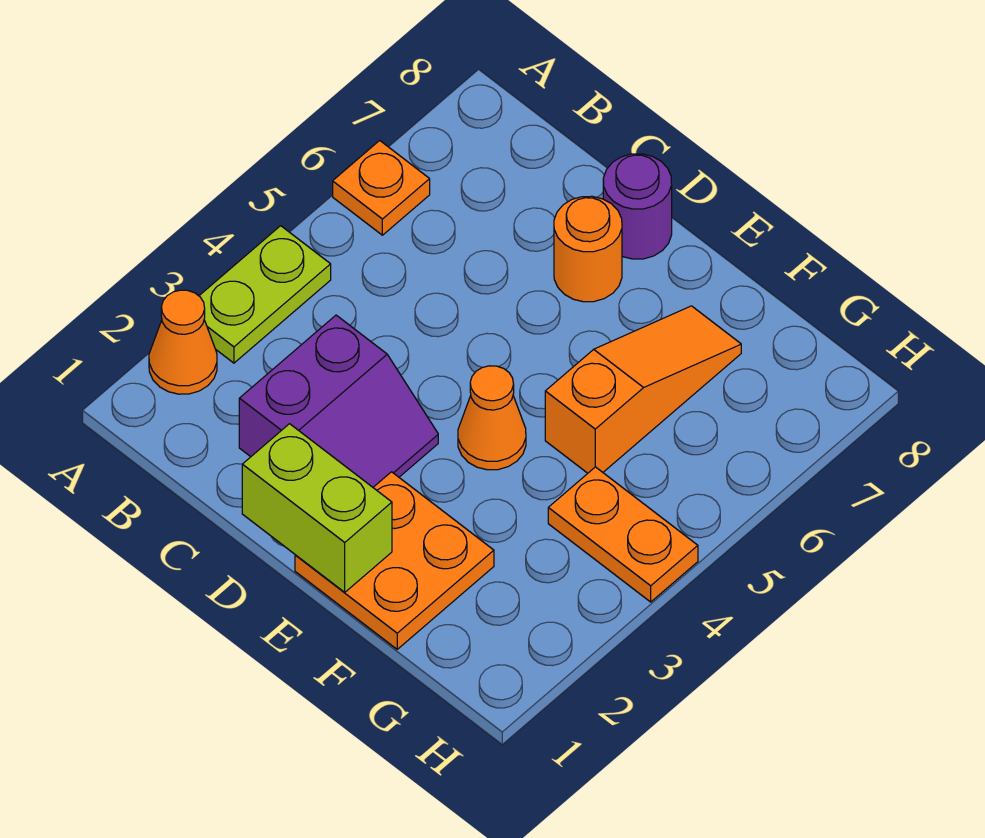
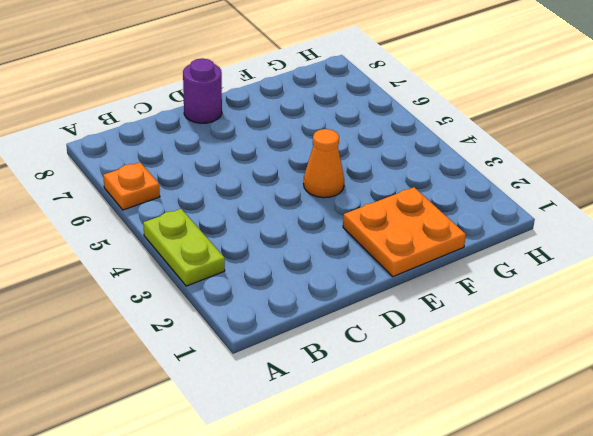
none -> orange 1x1 cone [149,290,217,394]
none -> purple 2x2 slope [239,315,438,487]

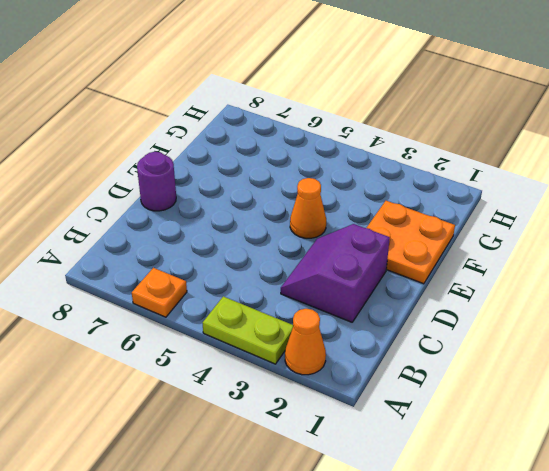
purple 2x2 slope [281,224,390,322] -> purple 2x2 slope turned to [239,315,438,487]
none -> orange 1x1 round brick [554,196,622,302]
none -> orange 1x3 slope [545,306,741,473]

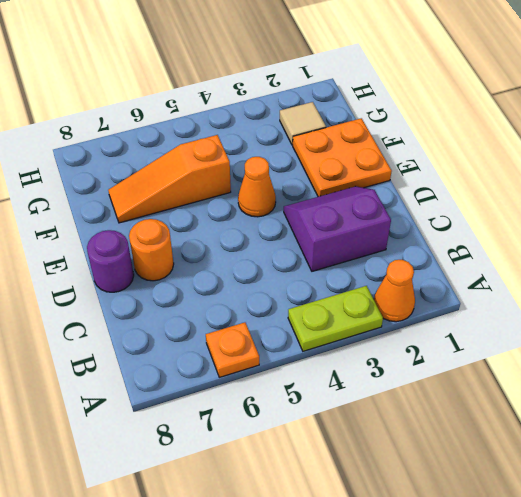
tan 1x1 tile [280,102,326,145] -> none
none -> orange 1x2 plate [548,467,698,602]
none -> lime 1x2 brick [242,424,392,592]

